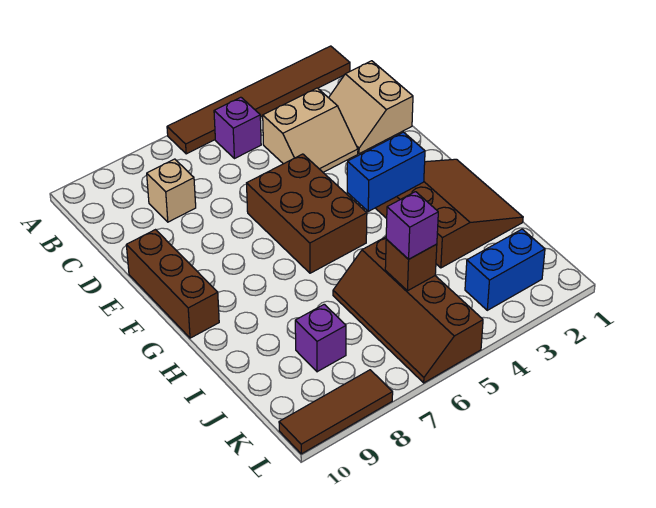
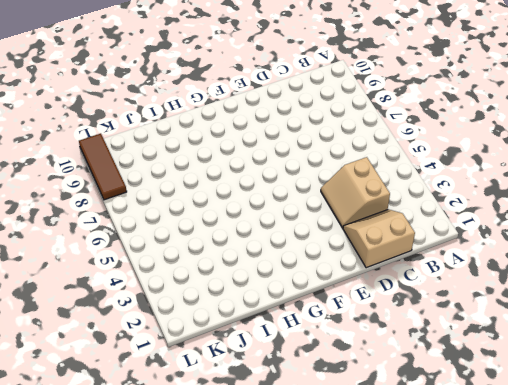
none -> brown 1x6 tile [167,46,350,154]
none -> purple 1x1 brick [214,97,261,159]
none -> tan 1x1 brick [147,159,196,222]

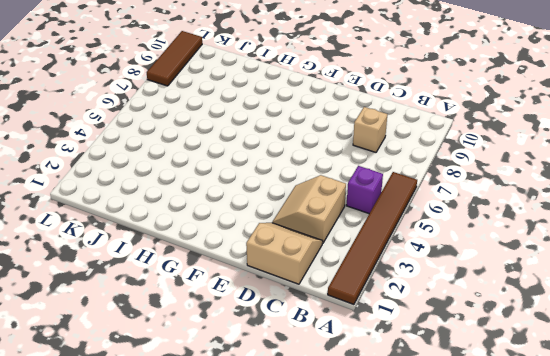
none -> brown 2x3 brick [247,154,367,273]
none -> brown 1x3 brick [126,230,219,338]
none -> brown 3x3 slope [376,159,523,268]

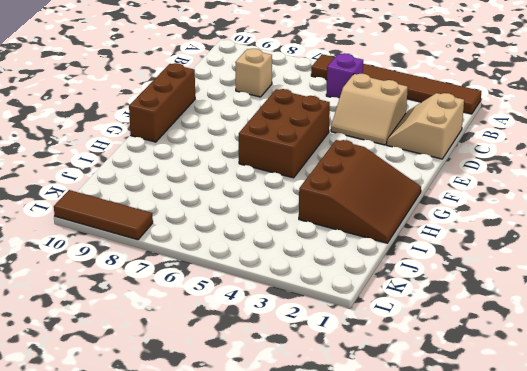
none -> brown 2x4 slope [333,237,483,383]
none -> purple 1x1 brick [295,304,346,372]
none -> blue 1x2 brick [465,229,545,310]

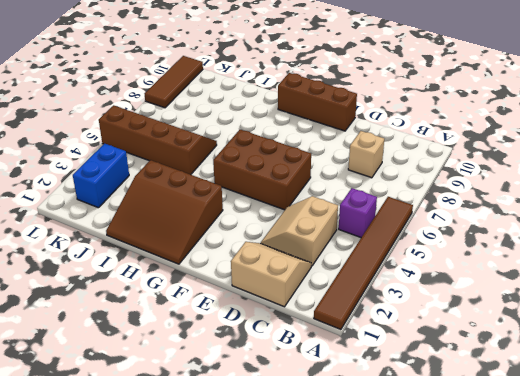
none -> purple 1x1 brick [295,304,346,372]
none -> blue 1x2 brick [347,132,425,211]
none -> brown 1x1 brick [385,239,437,291]

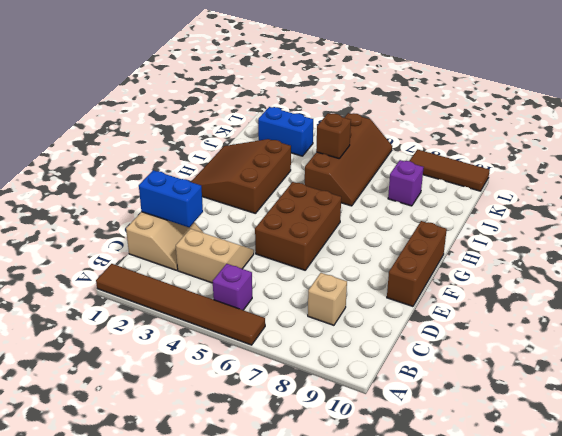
blue 1x2 brick [139,170,203,227] -> blue 1x2 brick moved to [347,132,425,211]
none -> purple 1x1 brick [386,192,438,259]

